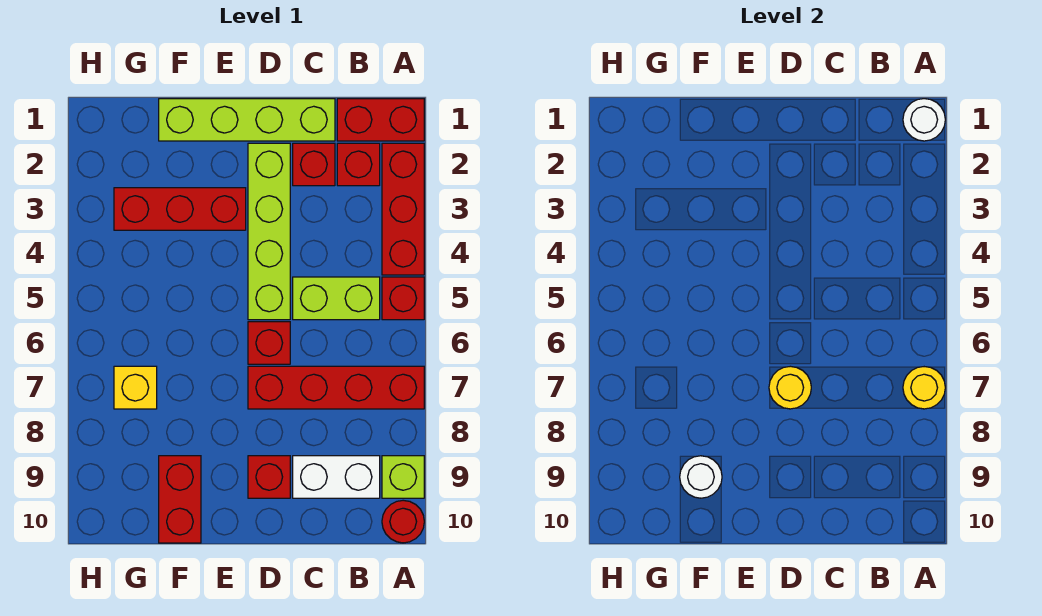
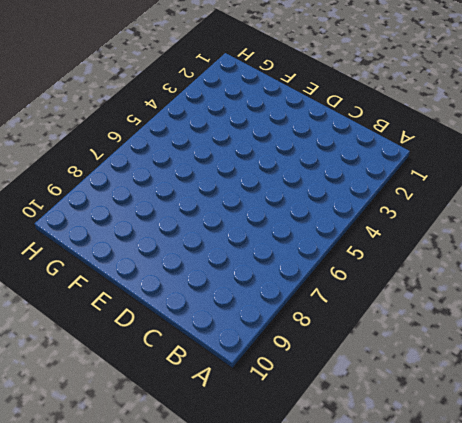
none -> red 1x2 brick [337,99,424,141]
none -> red 1x3 brick [382,143,424,275]
none -> red 1x1 brick [382,277,424,320]

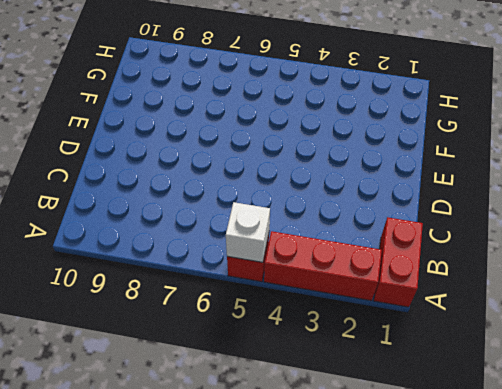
white 1x1 brick [226,202,270,262] -> none
none -> red 1x4 brick [248,366,424,409]
none -> lime 1x1 brick [382,456,424,498]
none -> red 1x1 round brick [382,500,424,543]

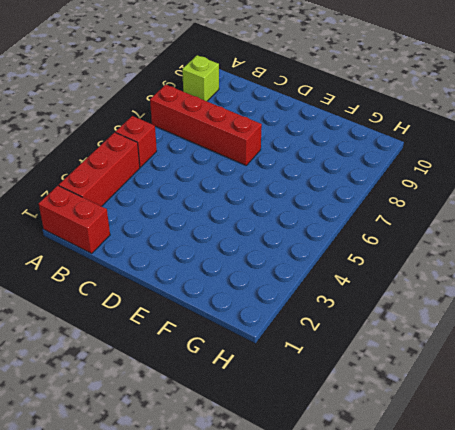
none -> red 1x1 round brick [382,500,424,543]
none -> red 1x1 brick [337,143,380,186]
none -> lime 1x2 brick [293,277,380,320]

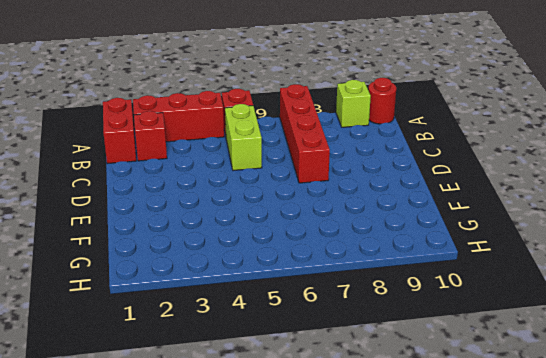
none -> white 1x2 brick [293,456,380,498]
none -> lime 1x4 brick [159,99,335,141]
none -> red 1x1 brick [293,143,335,186]

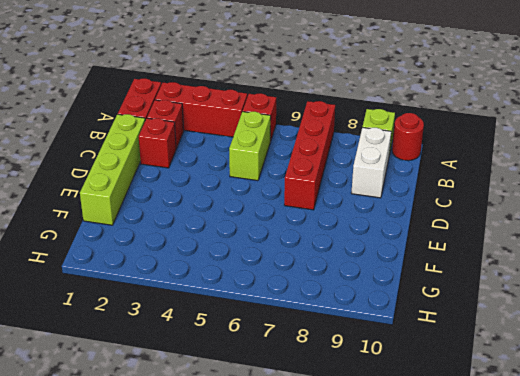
none -> lime 1x4 brick [248,143,290,320]
none -> red 1x1 brick [248,322,290,364]
none -> red 1x1 brick [248,456,290,498]

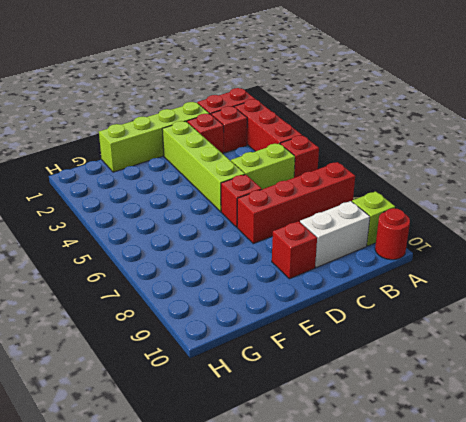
none -> red 1x3 brick [114,188,246,230]
none -> red 1x2 brick [159,456,201,543]
none -> yellow 1x1 brick [114,366,157,409]

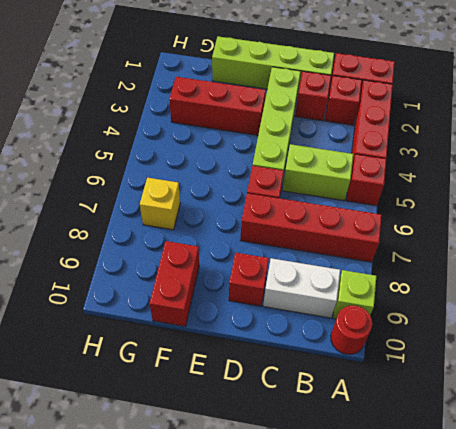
none -> white 1x1 round brick [903,99,945,141]
none -> yellow 1x1 round brick [903,367,945,409]
none -> yellow 1x1 round brick [769,366,811,409]

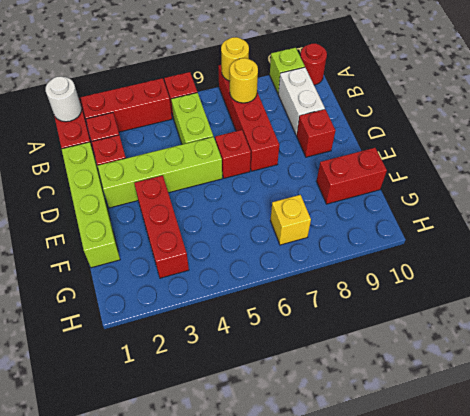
yellow 1x1 round brick [230,58,258,103] -> yellow 1x1 round brick moved to [769,366,811,409]
none -> white 1x1 round brick [680,456,722,498]

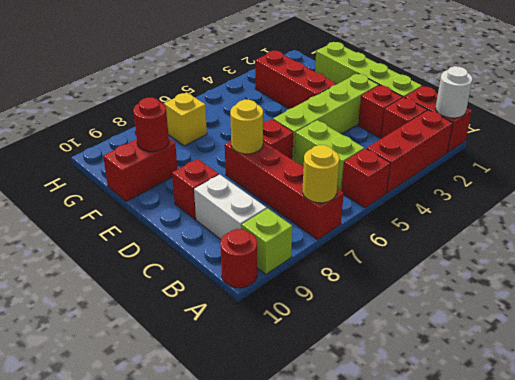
red 1x1 round brick [133,98,169,152] -> white 1x1 round brick [680,456,722,498]

